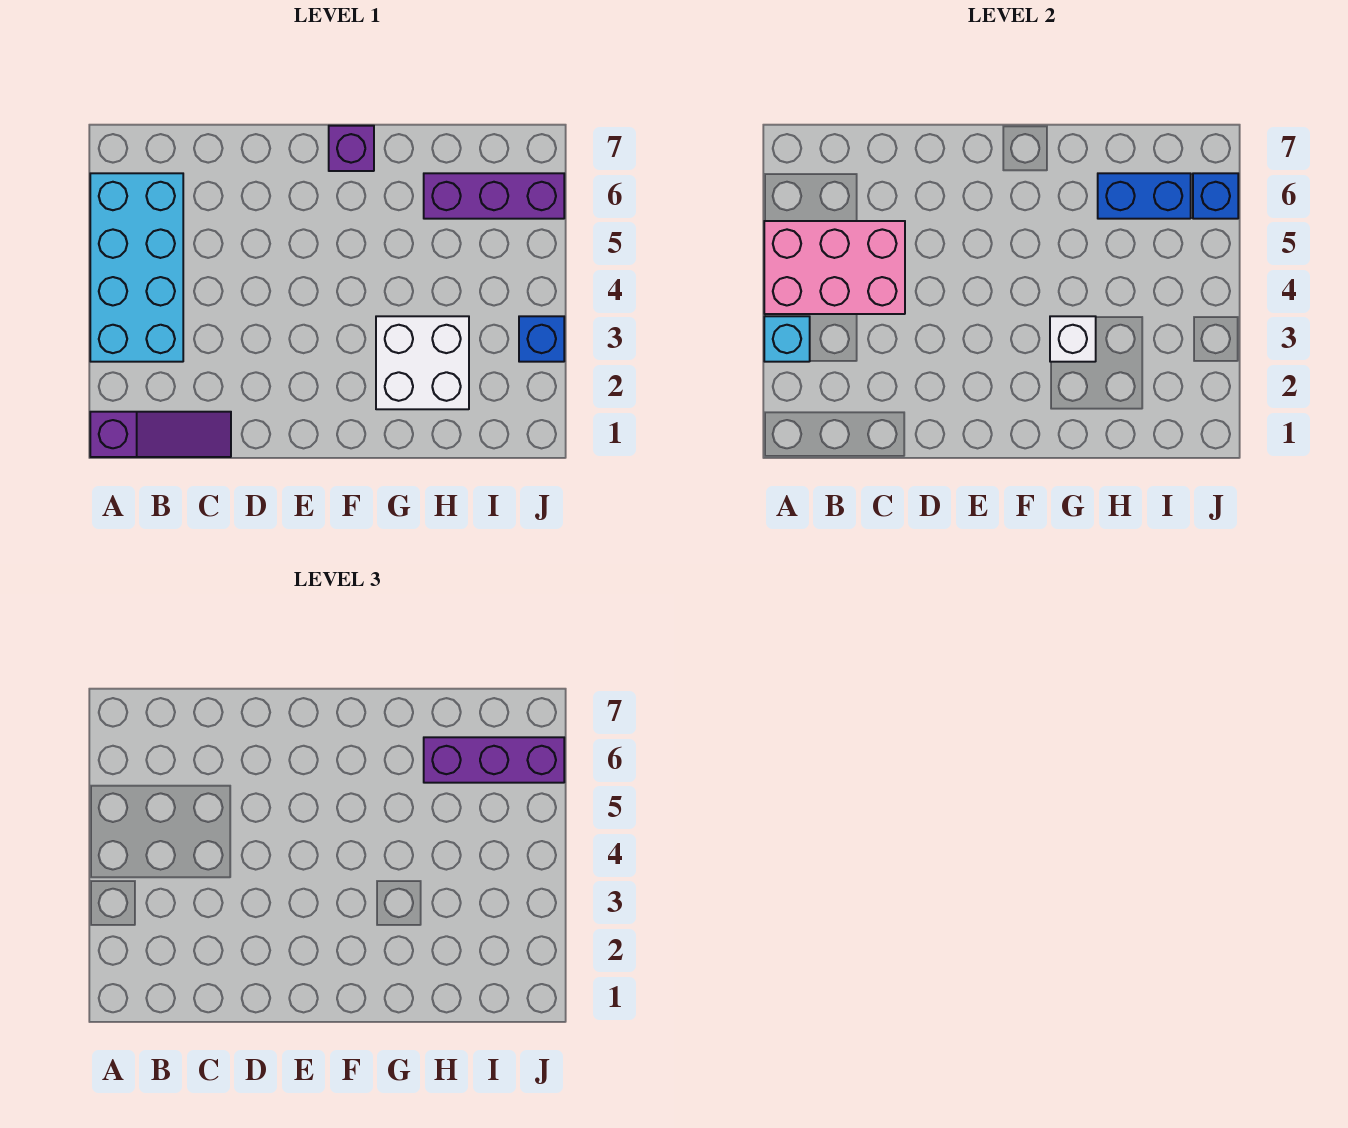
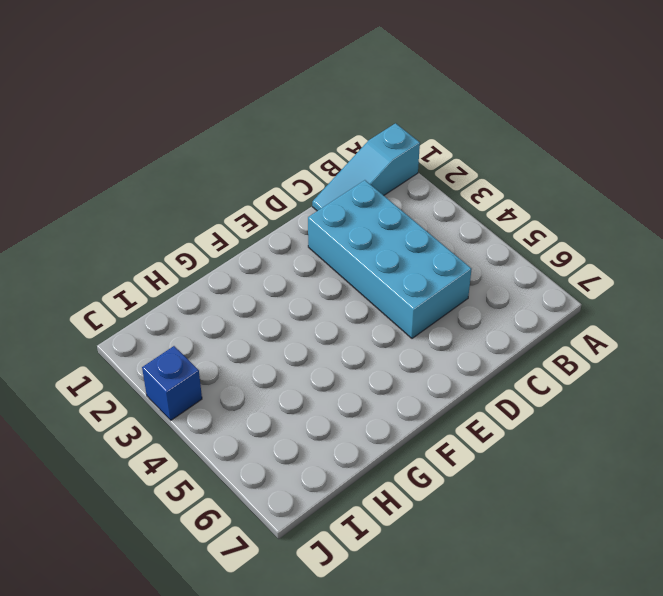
cyan 1x3 slope [312,123,420,211] -> purple 1x3 slope [90,412,231,457]
cyan 2x4 brick [308,180,471,338] -> cyan 2x4 brick moved to [90,173,183,362]
none -> purple 1x1 brick [329,126,374,171]
none -> white 2x2 brick [376,316,469,409]
none -> purple 1x3 brick [424,173,564,219]

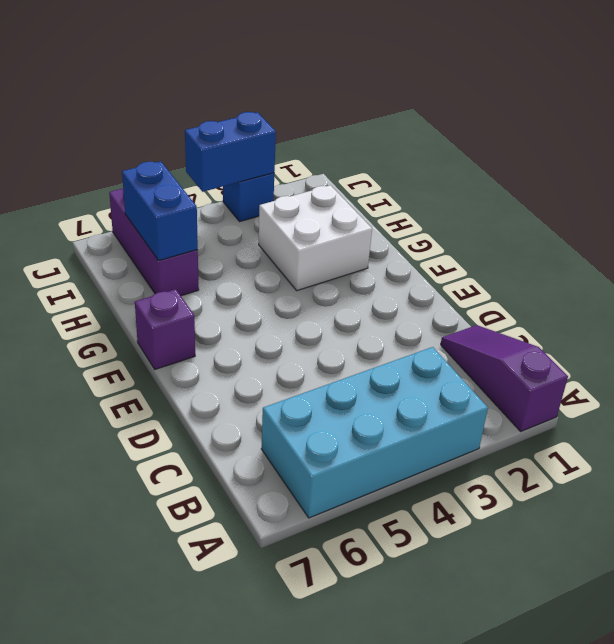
blue 1x2 brick [185,112,276,192] -> none
none -> cyan 1x1 brick [764,316,810,362]
none -> pink 2x3 brick [764,221,905,314]
none -> white 1x1 brick [1050,316,1096,362]

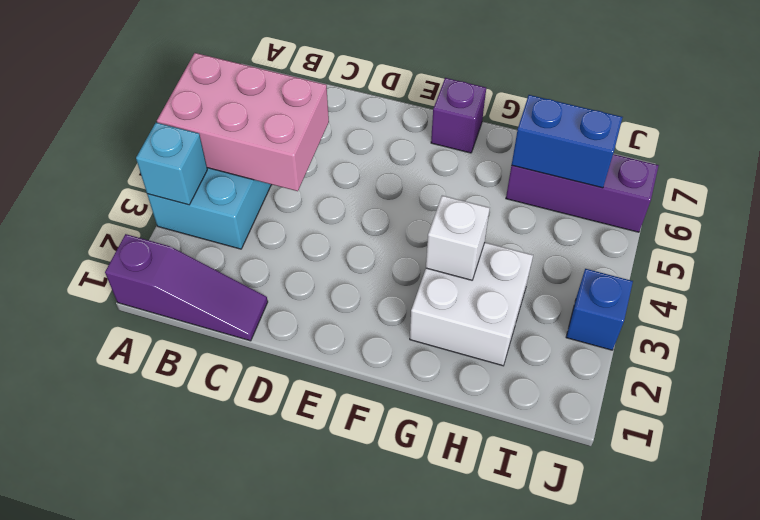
none -> blue 1x1 brick [1193,173,1238,219]
none -> purple 1x3 brick [424,737,564,783]

